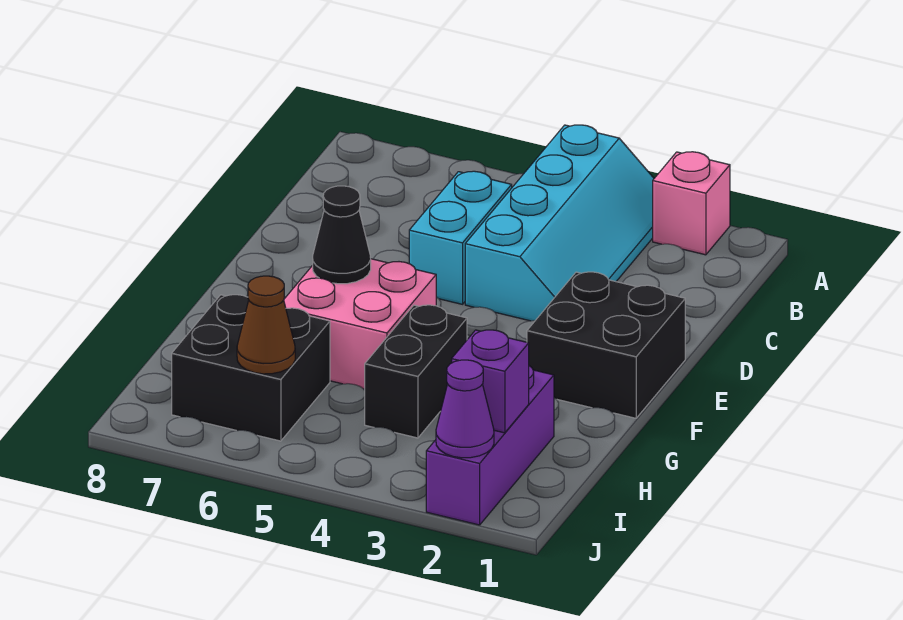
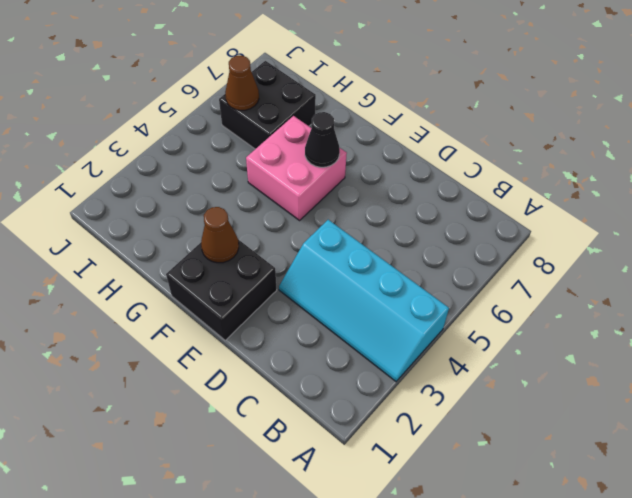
brown 1x1 cone [201,207,239,263] -> none
none -> pink 1x1 brick [653,152,730,255]
none -> cyan 1x2 brick [409,171,512,304]
none -> black 1x2 brick [365,305,467,438]

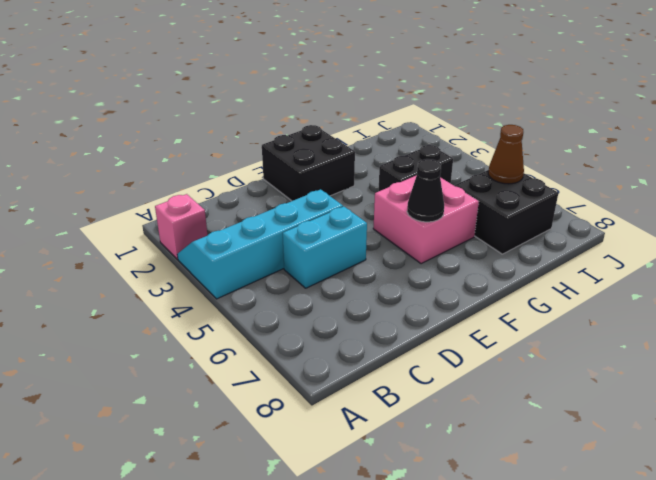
none -> purple 1x3 brick [426,366,554,525]
none -> purple 1x1 brick [452,330,529,433]
none -> purple 1x1 cone [436,360,494,458]

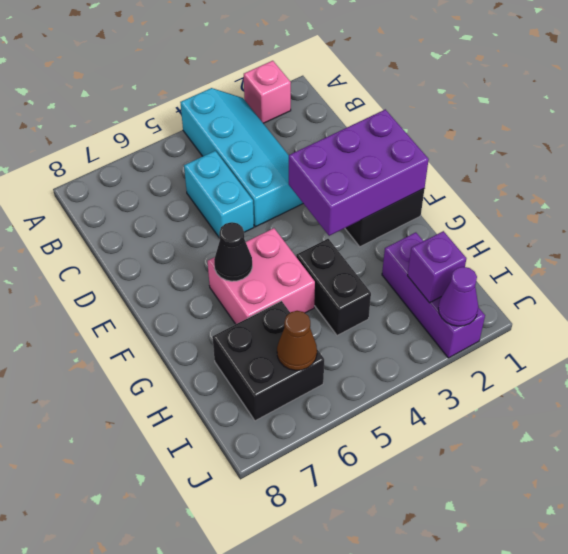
purple 2x3 brick [289,109,429,236] -> none

